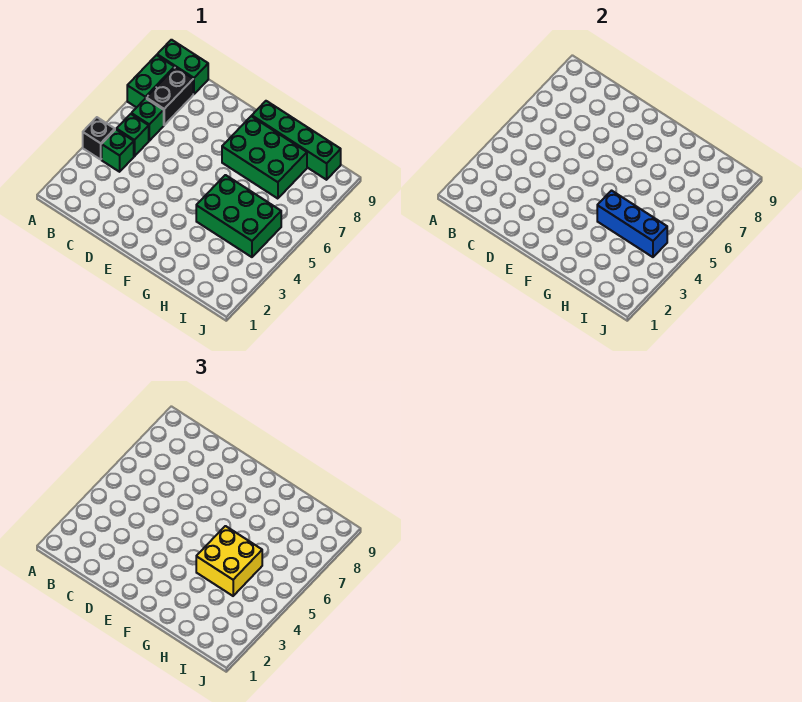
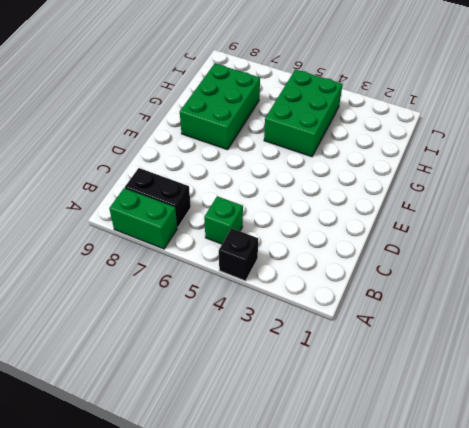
none -> green 1x2 brick [157,40,208,94]
none -> green 1x1 brick [102,130,134,172]
none -> green 1x1 brick [131,98,164,141]

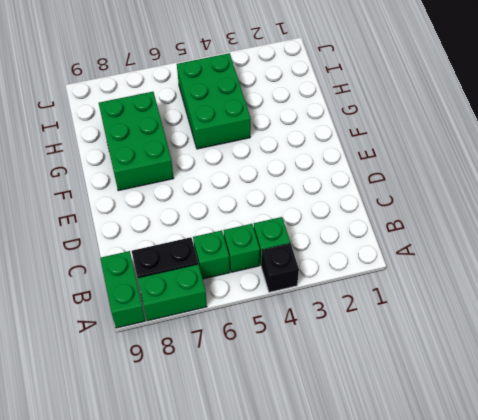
none -> green 1x4 brick [252,101,341,180]
none -> blue 1x3 brick [597,191,667,257]
none -> yellow 2x2 brick [196,526,262,596]

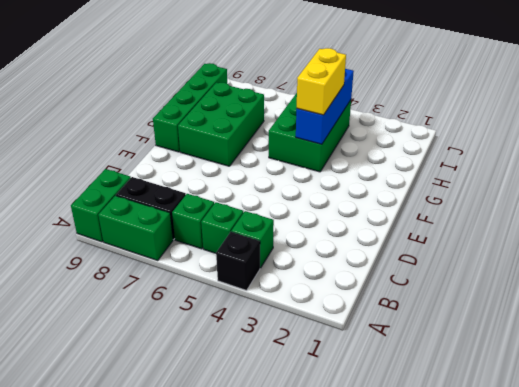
yellow 1x2 brick [297,48,346,115] -> yellow 2x2 brick [196,526,262,596]

